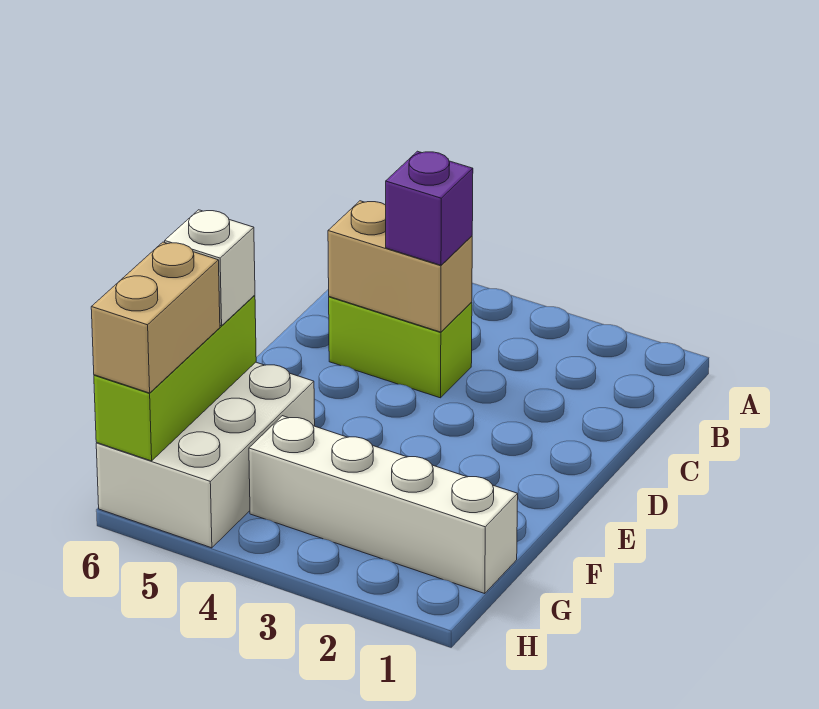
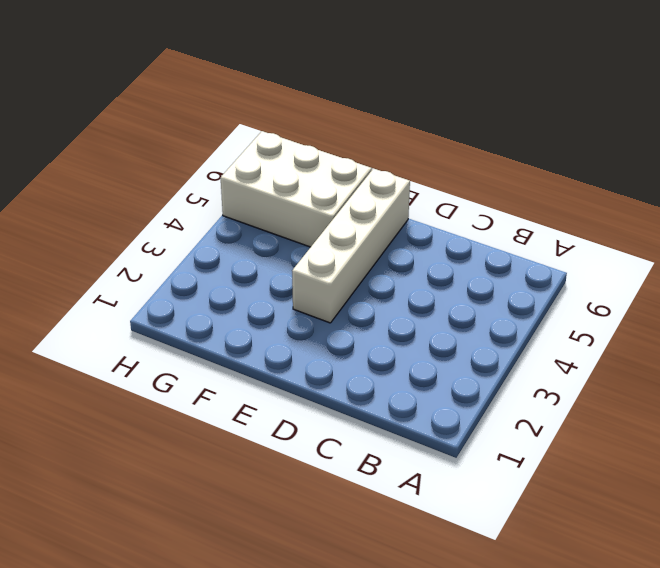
white 1x4 brick [292,169,410,323] -> white 1x4 brick moved to [249,416,518,594]
none -> lime 1x2 brick [329,297,472,398]
none -> tan 1x2 brick [328,201,472,332]

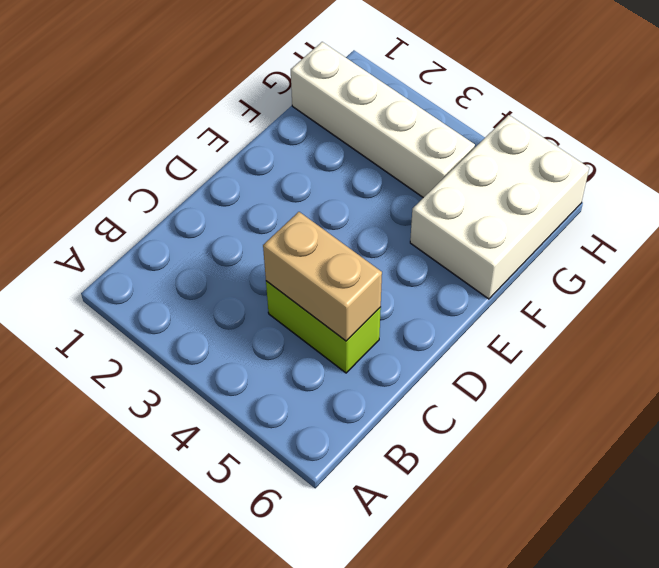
none -> lime 1x3 brick [94,295,256,461]
none -> purple 1x1 brick [386,151,473,265]

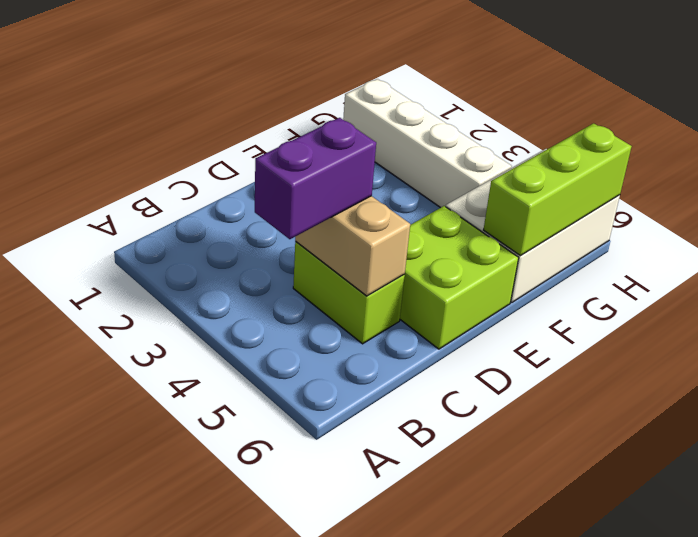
purple 1x2 brick [255,118,376,239] -> purple 1x1 brick [386,151,473,265]
lime 2x2 brick [400,206,518,349] -> none
none -> white 1x1 brick [165,210,255,326]
none -> tan 1x2 brick [91,242,220,393]

